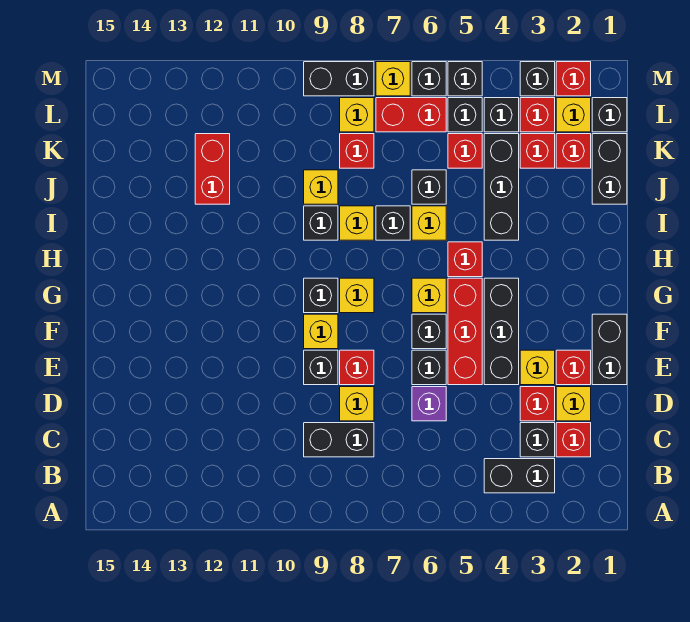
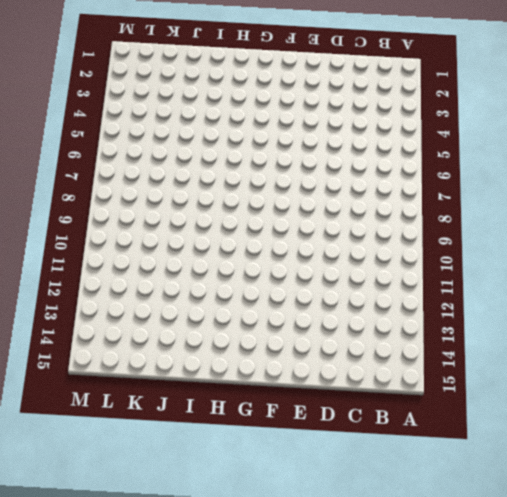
none -> black 1x2 brick [484,459,555,493]
none -> red 1x1 brick [556,423,591,457]
none -> black 1x1 brick [520,423,555,457]
none -> black 1x2 brick [304,423,374,457]

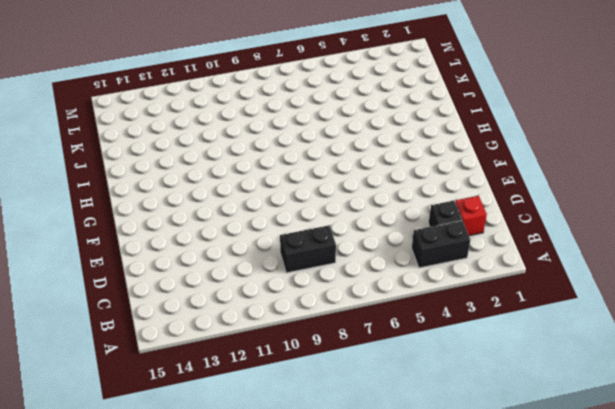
none -> yellow 1x1 brick [556,387,591,421]
none -> red 1x1 brick [520,387,555,421]
none -> purple 1x1 brick [412,387,446,421]
none -> yellow 1x1 brick [340,387,374,421]

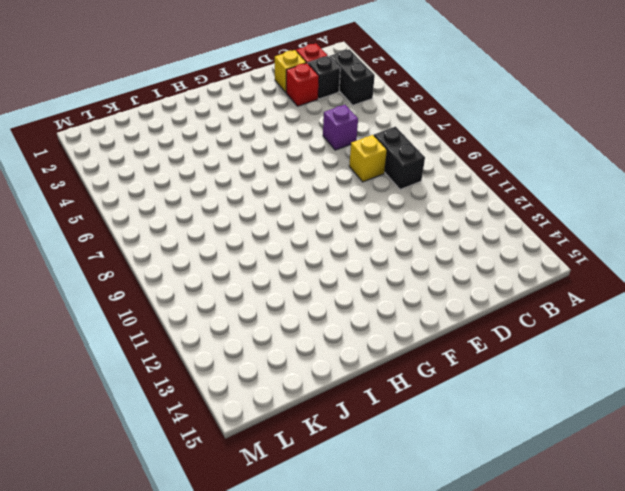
none -> black 1x2 brick [592,314,627,385]
none -> red 1x1 brick [556,350,591,385]
none -> yellow 1x1 brick [520,350,555,385]
none -> black 1x3 brick [484,278,519,385]

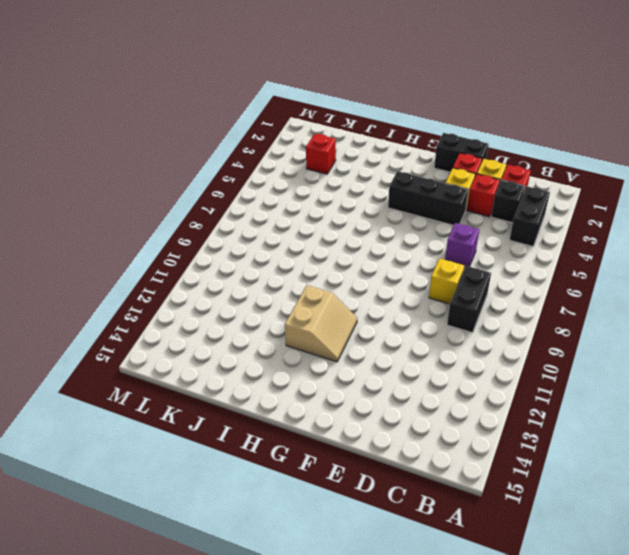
tan 2x2 slope [285,285,357,362] -> none
none -> red 1x3 brick [448,278,482,385]
none -> black 1x1 brick [412,350,446,385]
none -> red 1x1 brick [340,350,374,385]
none -> black 1x1 brick [304,350,338,385]

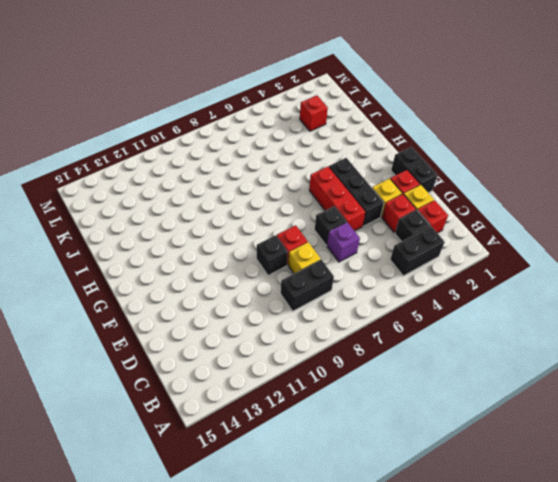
none -> black 1x1 brick [412,314,446,349]
none -> yellow 1x1 brick [304,314,338,349]
none -> yellow 1x1 brick [412,278,446,313]
none -> yellow 1x1 brick [340,278,374,313]

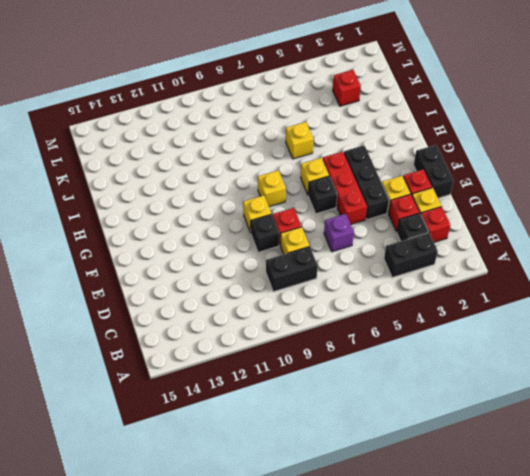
none -> black 1x1 brick [412,350,446,385]
none -> black 1x1 brick [304,278,338,313]
none -> red 1x1 brick [448,242,482,277]
none -> black 1x3 brick [484,134,519,240]

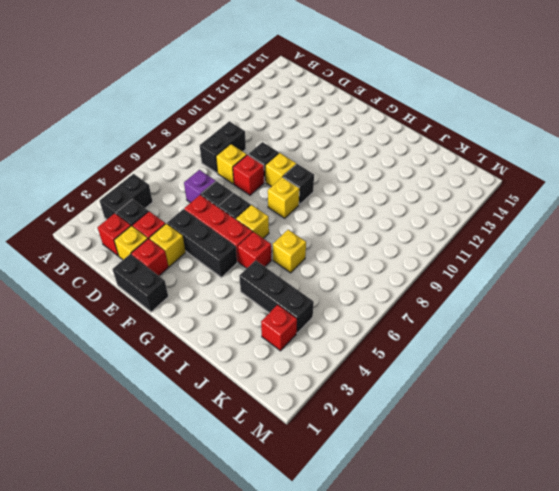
none -> black 1x1 brick [376,206,410,240]
none -> yellow 1x1 brick [340,206,374,240]
none -> black 1x1 brick [304,206,338,240]
none -> black 1x2 brick [592,134,627,204]

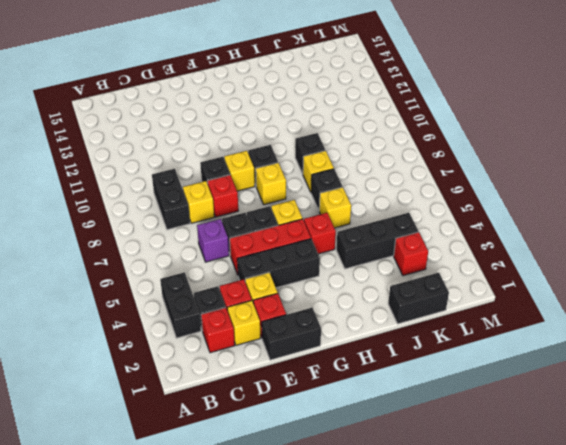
none -> black 1x1 brick [412,170,446,204]
none -> yellow 1x1 brick [304,170,338,204]
none -> red 1x2 brick [195,134,230,204]
none -> red 1x1 brick [556,134,591,168]

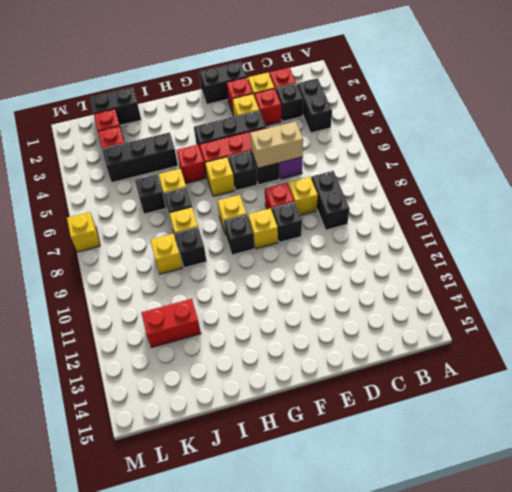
tan 1x2 brick [250,122,303,168] -> none
none -> red 1x1 brick [448,134,482,168]
none -> red 1x1 brick [340,134,374,168]
none -> black 1x1 brick [592,98,627,132]
none -> yellow 1x1 brick [556,98,591,132]

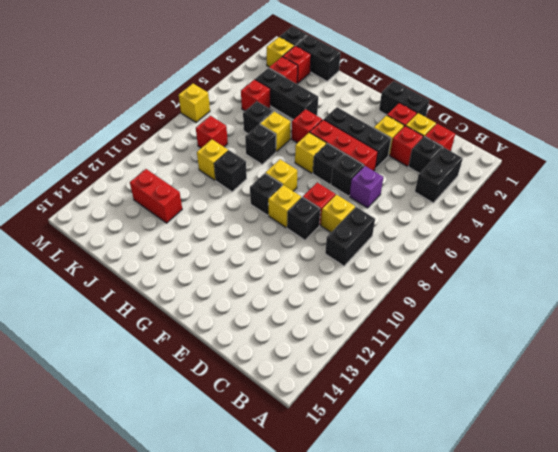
none -> yellow 1x1 brick [340,206,374,240]
none -> red 1x1 brick [520,98,555,132]
none -> black 1x1 brick [484,98,519,132]
none -> black 1x1 brick [448,98,482,132]

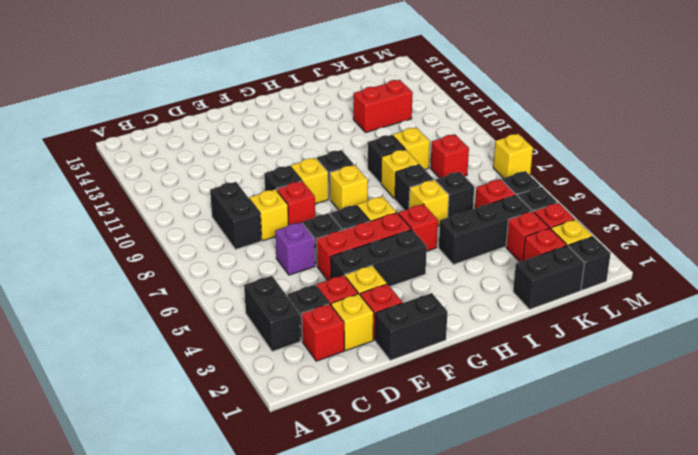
none -> red 1x2 brick [376,98,446,132]
none -> yellow 1x1 brick [340,98,374,132]
none -> red 1x1 brick [556,62,591,96]
none -> black 1x1 brick [520,62,555,96]

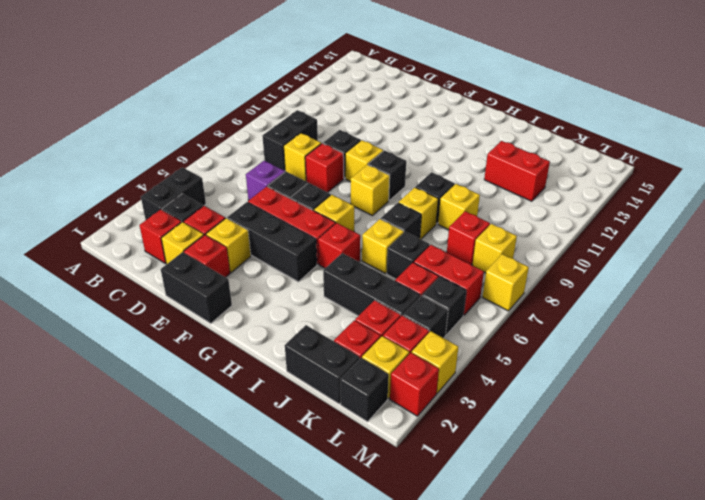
red 1x2 brick [414,245,484,315] -> red 1x2 brick turned to [376,98,446,132]
yellow 1x1 brick [412,331,458,393] -> black 1x1 brick [520,62,555,96]
none -> black 1x1 brick [448,62,482,96]
none -> black 1x1 brick [412,62,446,96]
none -> black 1x2 brick [304,62,374,96]

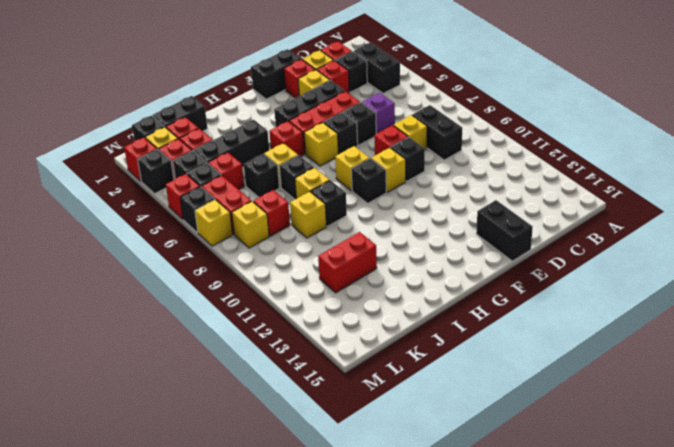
black 1x2 brick [476,200,533,261] -> black 1x2 brick moved to [304,62,374,96]
red 1x1 brick [166,174,200,219] -> black 1x1 brick [448,62,482,96]

